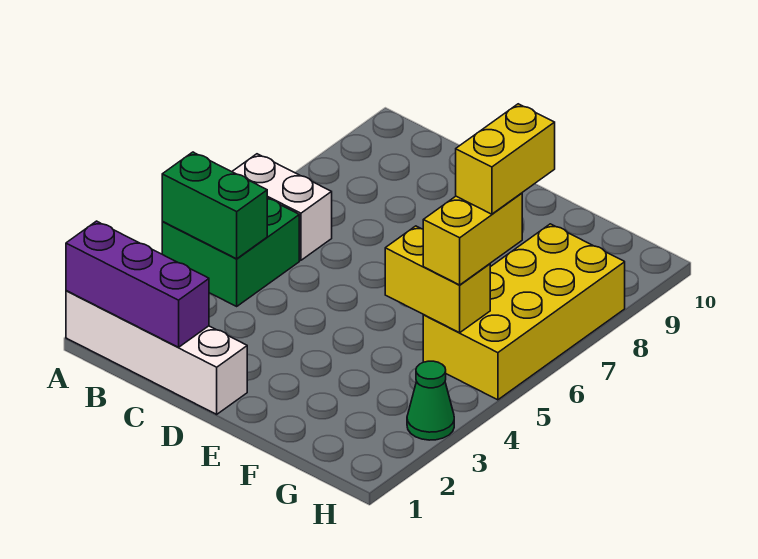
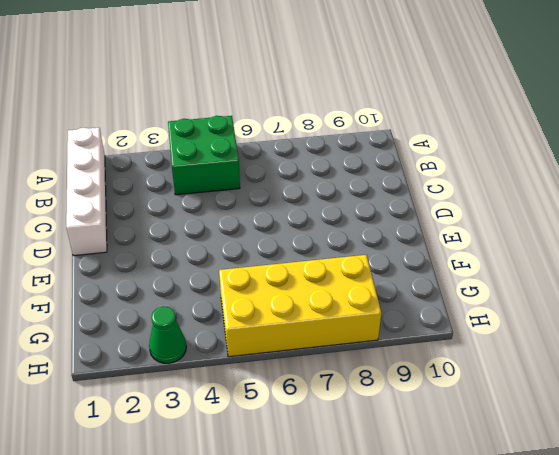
none -> white 1x2 brick [232,154,332,260]
none -> purple 1x3 brick [66,221,209,347]

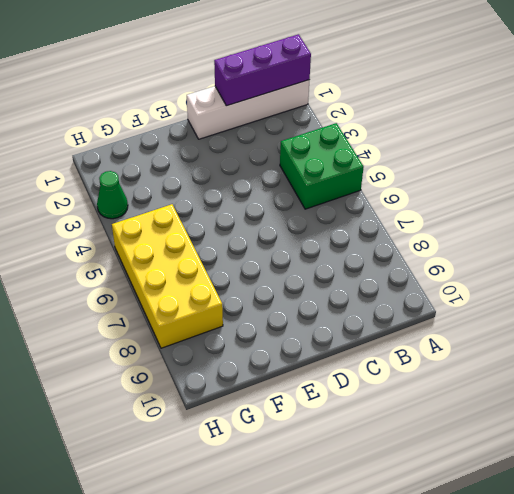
none -> white 1x2 brick [232,154,332,260]
none -> green 1x2 brick [162,152,267,259]

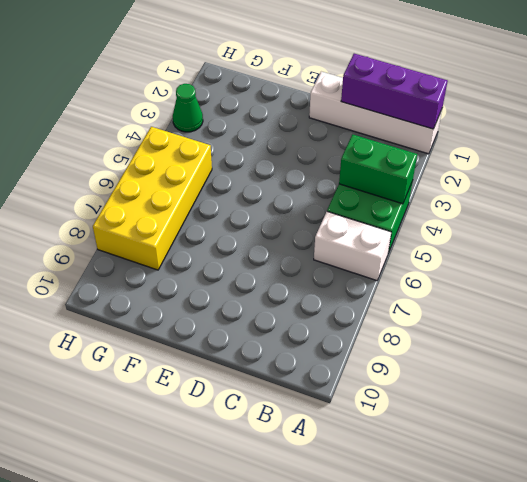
none -> yellow 1x2 brick [385,226,490,333]
none -> yellow 1x2 brick [423,193,522,285]

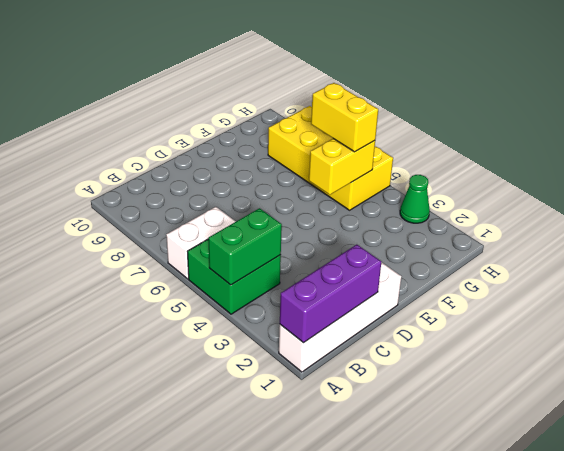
none -> yellow 1x2 brick [456,104,555,214]

